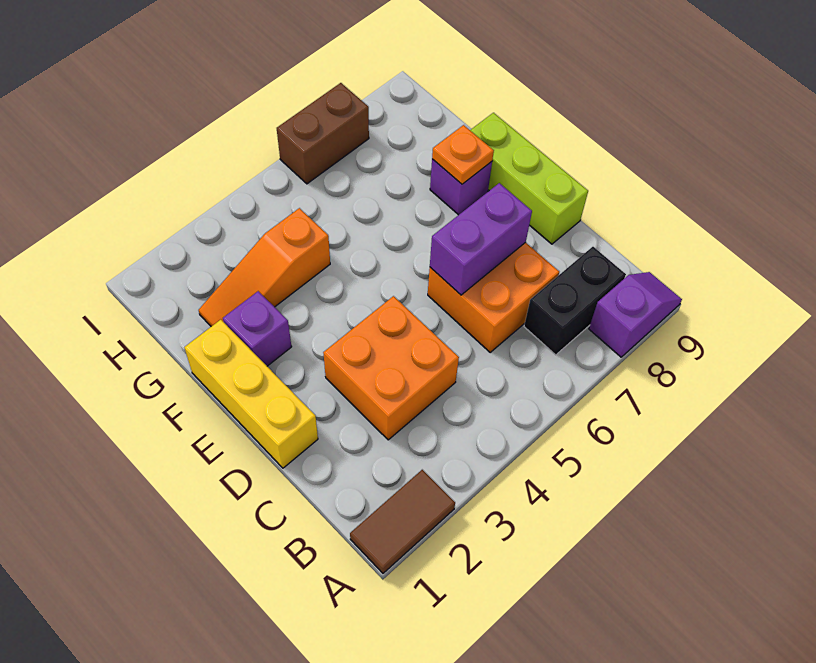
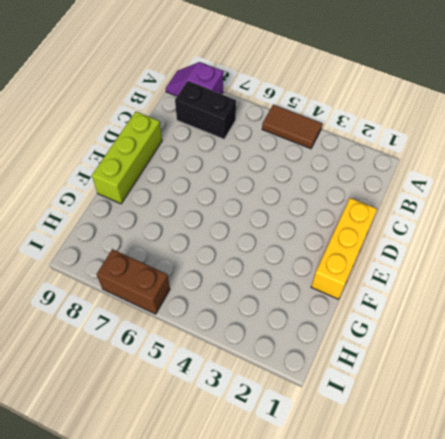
brown 1x2 tile [262,105,322,149] -> brown 1x2 tile moved to [350,470,455,573]
none -> orange 2x2 brick [323,296,459,440]
none -> orange 2x2 brick [428,242,559,352]
none -> purple 1x1 brick [223,291,292,366]

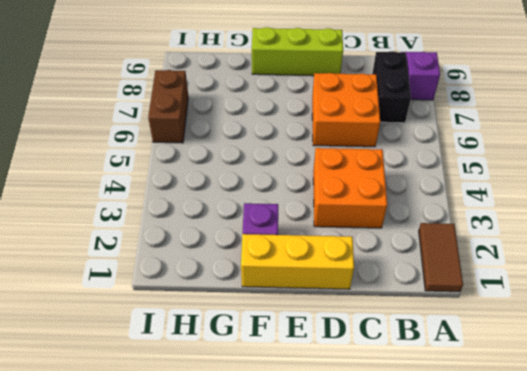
none -> purple 1x1 brick [430,159,492,215]
none -> orange 1x3 slope [199,208,330,326]
none -> purple 1x2 brick [430,183,532,295]

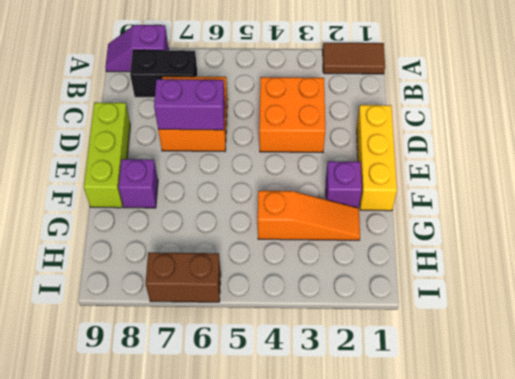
none -> orange 1x1 plate [432,125,494,184]

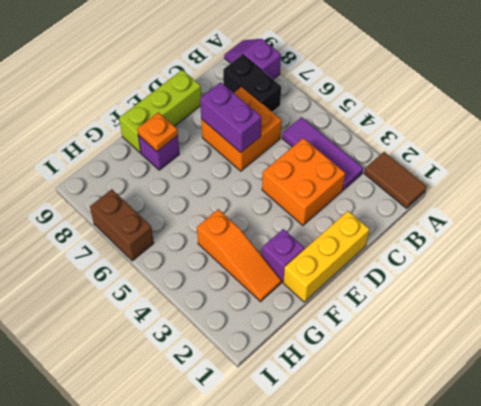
purple 1x3 tile [282,117,363,190] -> none

